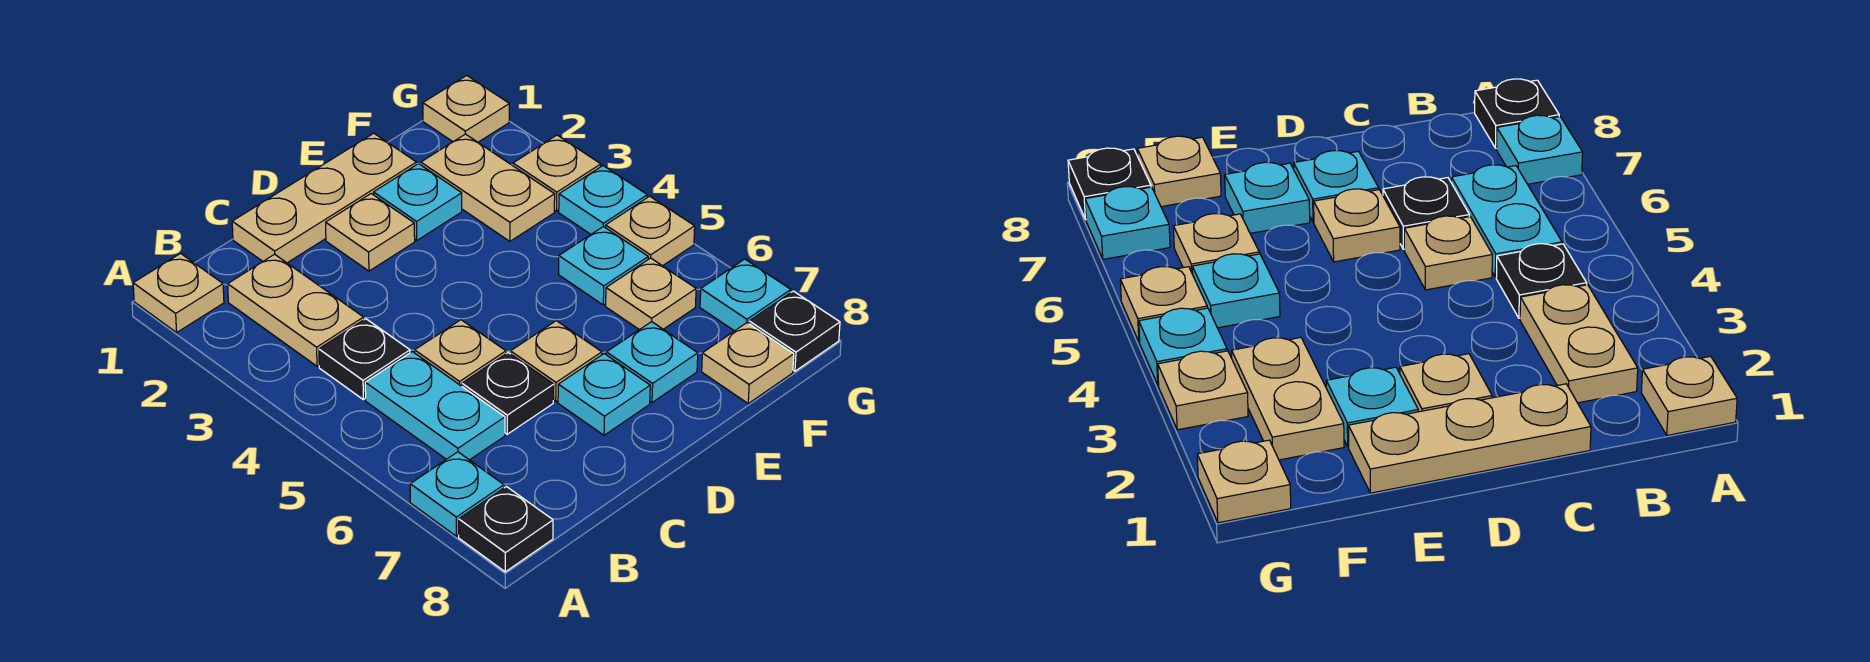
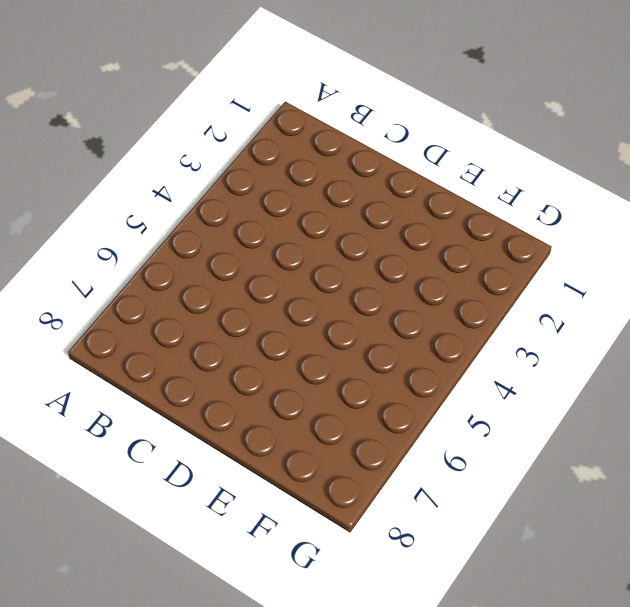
none -> tan 1x1 plate [133,253,224,332]
none -> cyan 1x1 plate [410,452,504,536]
none -> black 1x1 plate [459,487,553,572]

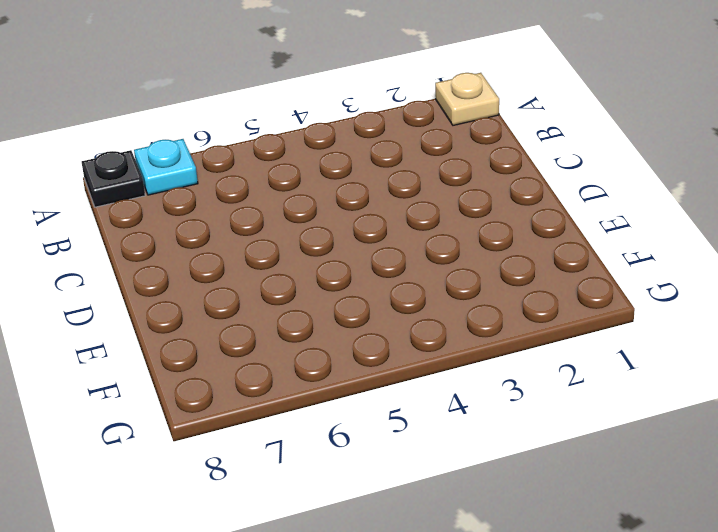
none -> tan 1x2 plate [228,254,364,366]
none -> black 1x1 plate [319,319,410,400]
none -> cyan 1x2 plate [365,352,505,460]

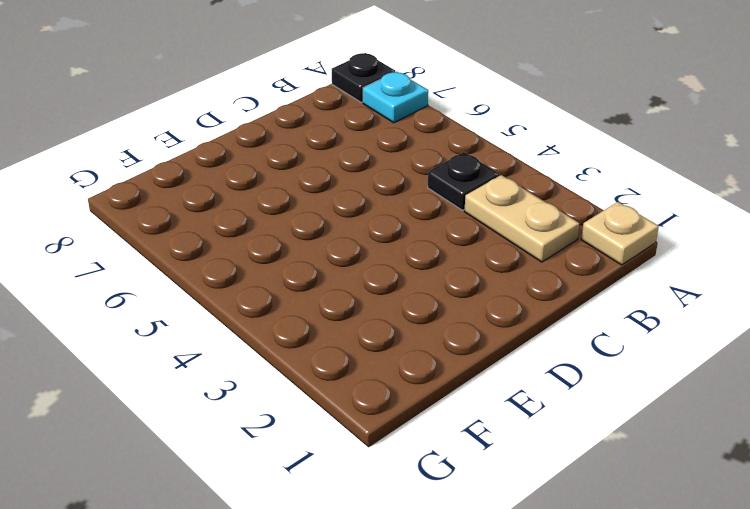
none -> cyan 1x2 plate [365,352,505,460]
none -> tan 1x3 plate [232,133,416,263]
none -> tan 1x1 plate [415,320,506,386]

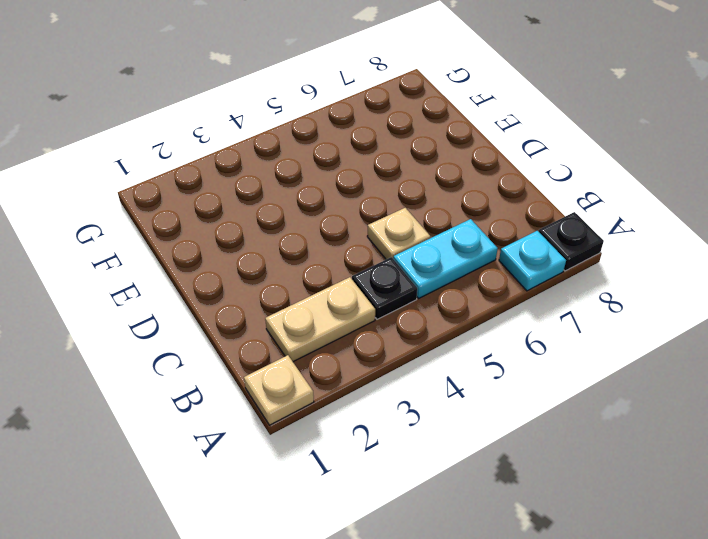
none -> tan 1x3 plate [232,133,416,263]
none -> black 1x1 plate [462,353,554,434]
none -> tan 1x1 plate [326,194,415,271]

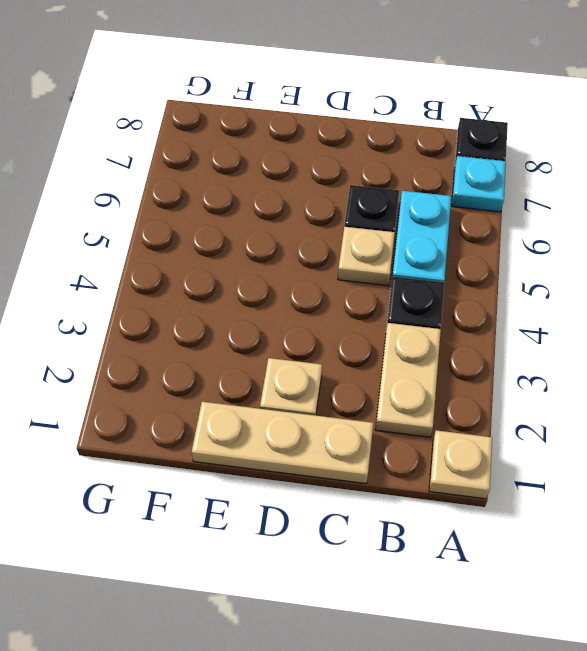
none -> tan 1x1 plate [511,321,602,401]
none -> cyan 1x1 plate [558,354,650,435]
none -> cyan 1x1 plate [374,164,462,241]

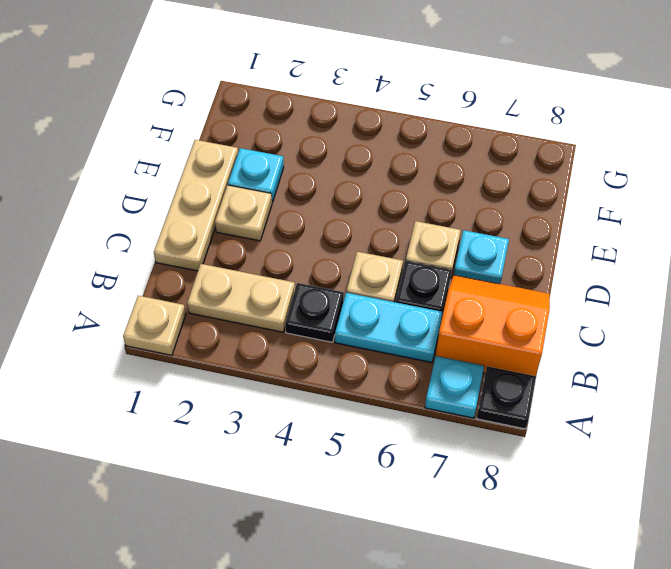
orange 2x2 slope [436,275,550,376] -> none
none -> cyan 1x1 plate [606,322,698,402]
none -> tan 1x2 plate [421,134,555,241]
none -> cyan 1x1 plate [559,226,648,305]

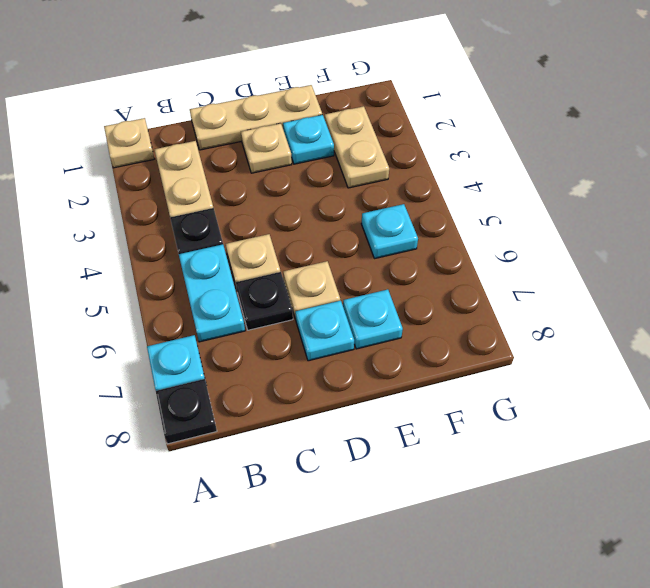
none -> tan 1x1 plate [606,258,696,330]
none -> tan 1x1 plate [702,323,794,403]
none -> tan 1x1 plate [423,76,509,142]

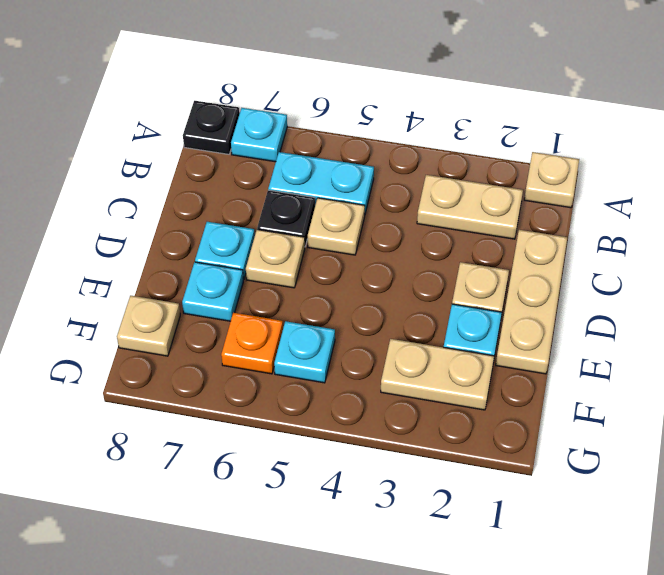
orange 1x1 plate [221,313,283,374] -> tan 1x1 plate [606,258,696,330]
none -> black 1x1 plate [319,319,410,400]
none -> tan 1x1 plate [423,76,509,142]
none -> tan 1x1 plate [513,135,601,211]

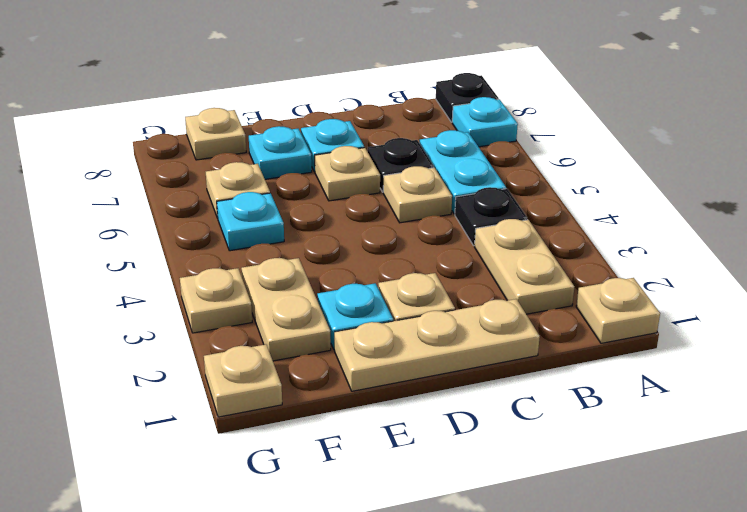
none -> cyan 1x1 plate [559,166,647,234]
none -> tan 1x1 plate [606,196,695,266]
none -> cyan 1x1 plate [700,259,791,331]

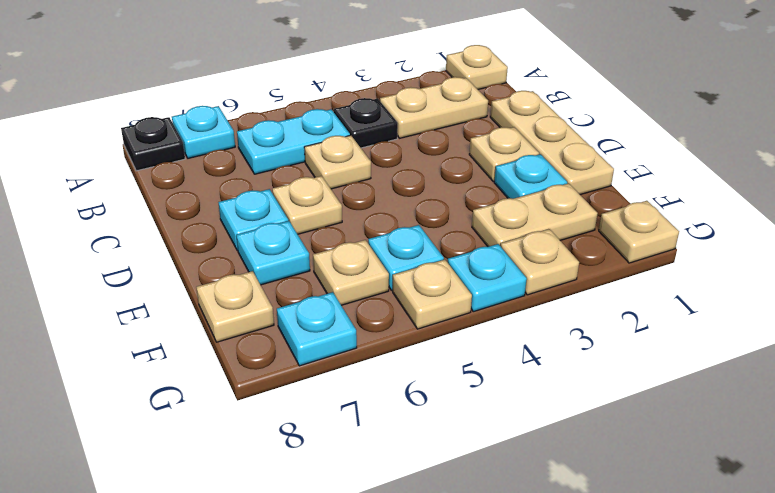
none -> black 1x1 plate [462,353,554,434]
none -> black 1x1 plate [749,291,840,371]

